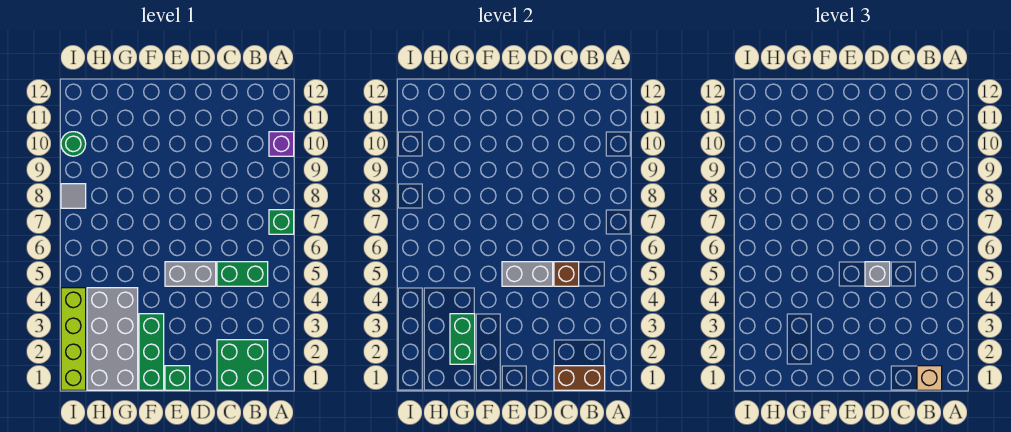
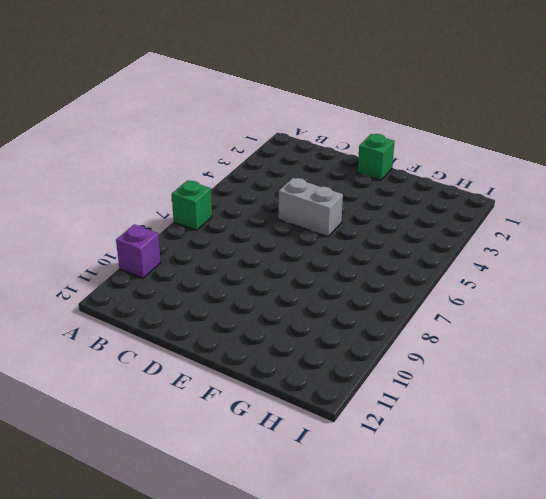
none -> green 2x2 brick [217,340,268,390]
none -> green 1x2 brick [217,262,268,286]
none -> green 1x3 brick [139,314,164,390]

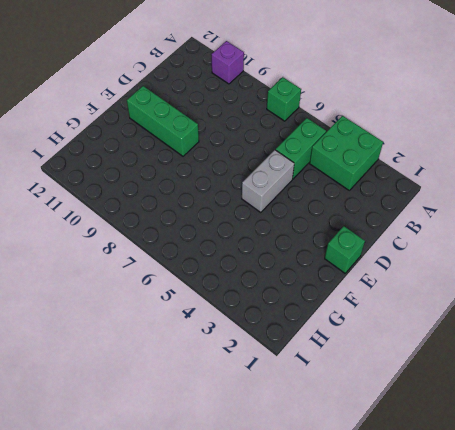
green 2x2 brick [310,116,383,191] -> green 2x2 brick moved to [217,340,268,390]
green 1x3 brick [127,86,199,156] -> green 1x3 brick moved to [139,314,164,390]
none -> grey 2x4 brick [87,288,138,390]
none -> lime 1x4 brick [61,288,86,390]
none -> grey 1x1 tile [61,184,86,208]

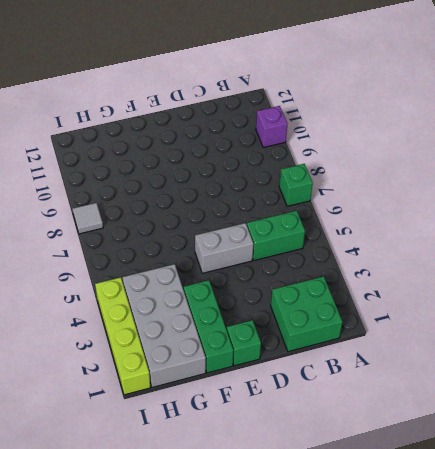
none -> green 1x1 round brick [61,132,86,156]
none -> brown 1x2 brick [554,366,605,390]
none -> brown 1x1 brick [554,262,579,286]

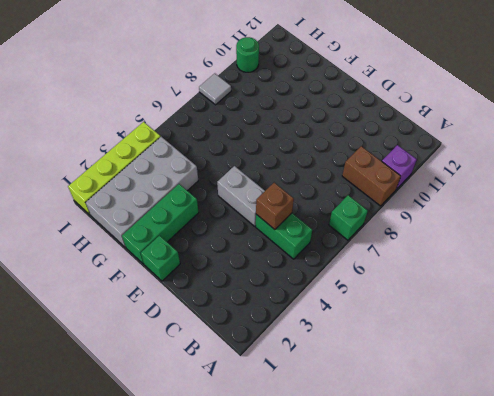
brown 1x2 brick [342,146,401,206] -> brown 1x2 brick moved to [554,366,605,390]
none -> green 2x2 brick [217,340,268,390]
none -> grey 1x2 brick [502,262,553,286]
none -> green 1x2 brick [450,314,475,364]

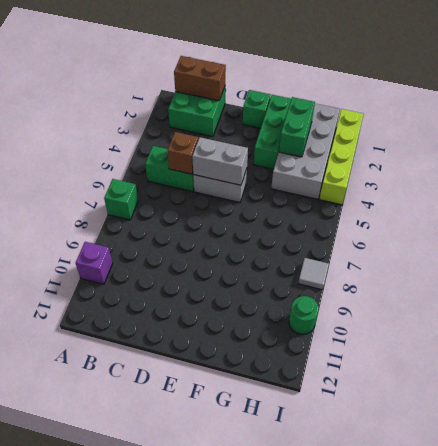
none -> tan 1x1 brick [917,366,942,390]
none -> grey 1x1 brick [865,262,890,286]

